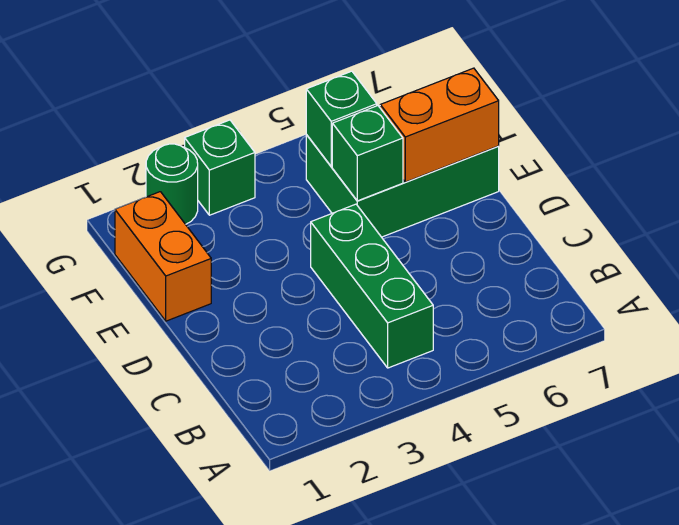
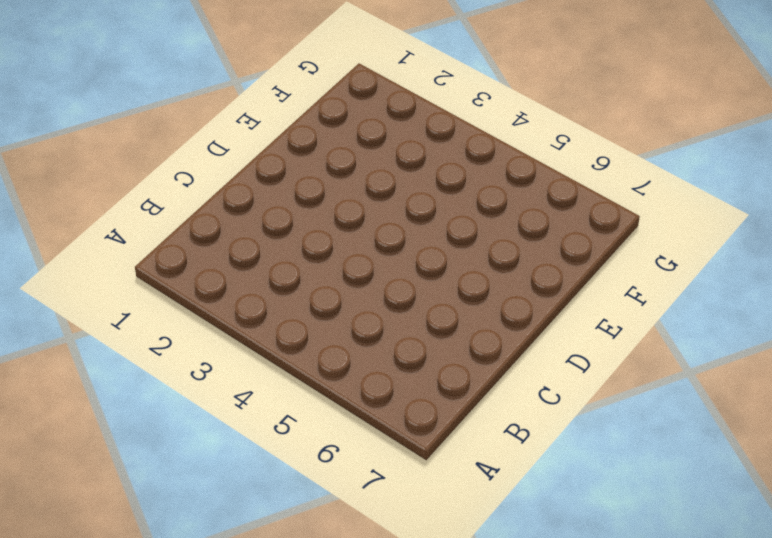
none -> green 1x3 brick [311,204,433,368]
none -> orange 1x2 brick [115,192,211,321]

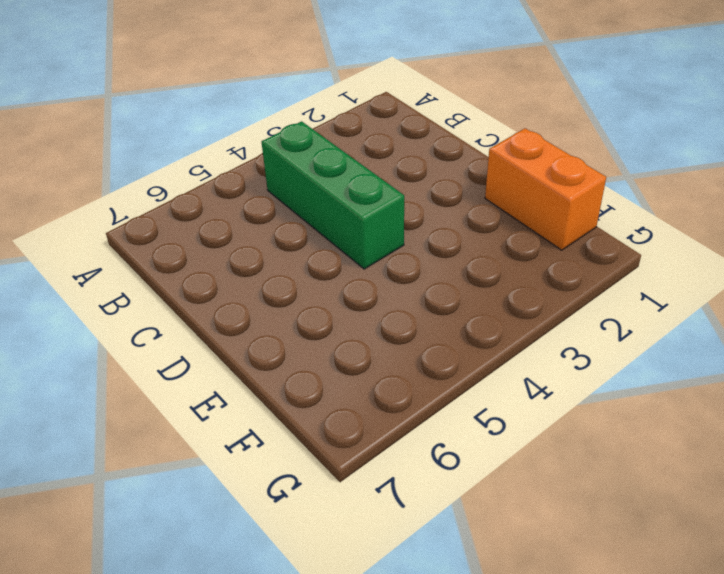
none -> green 2x3 brick [306,106,499,237]
none -> green 1x1 round brick [146,144,198,224]

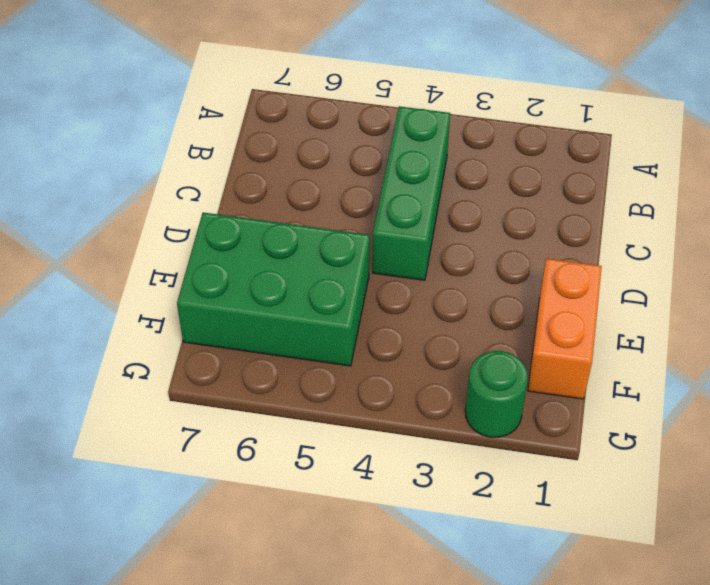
none -> green 1x1 brick [185,120,255,215]
none -> green 1x1 brick [332,106,403,201]

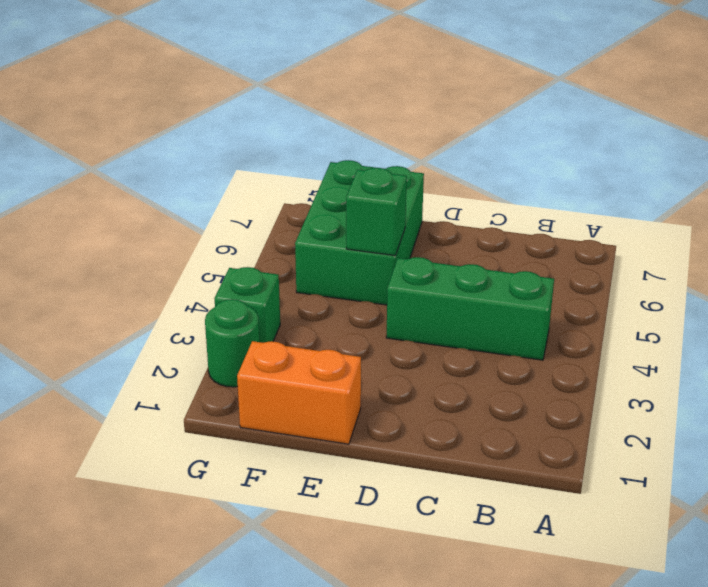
none -> orange 1x2 brick [380,68,499,182]
none -> green 1x1 brick [306,71,377,167]

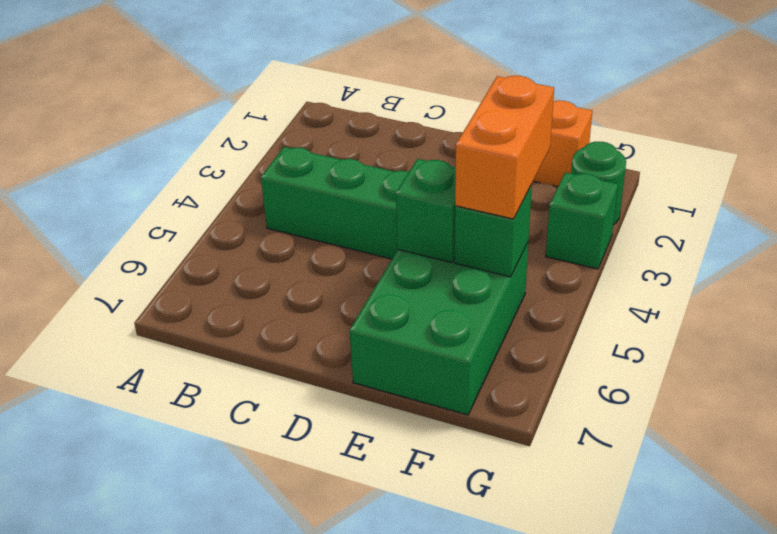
orange 1x2 brick [455,76,554,219] -> orange 1x2 brick moved to [380,68,499,182]

